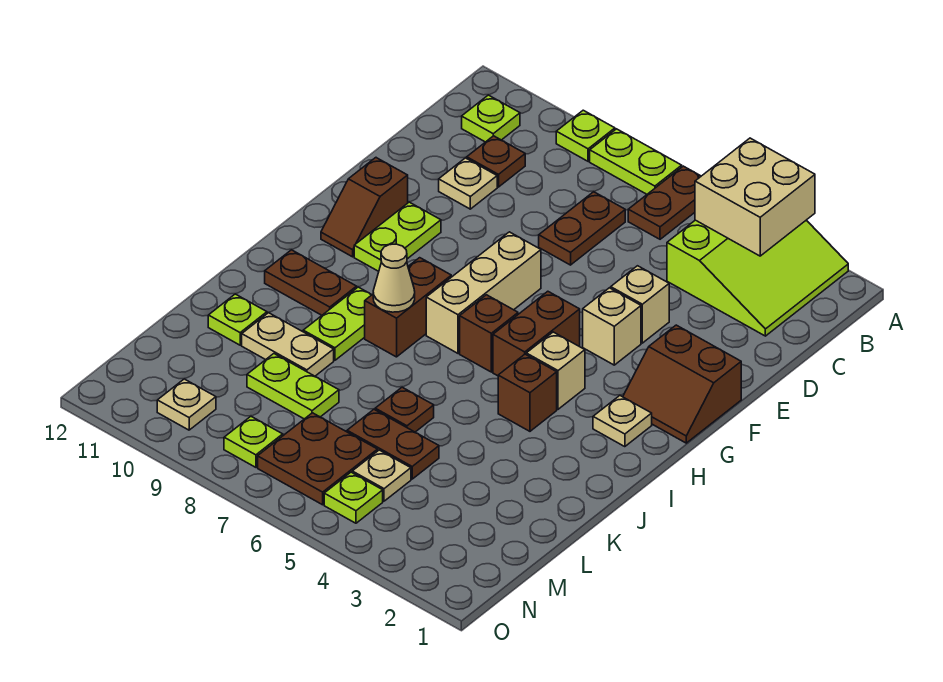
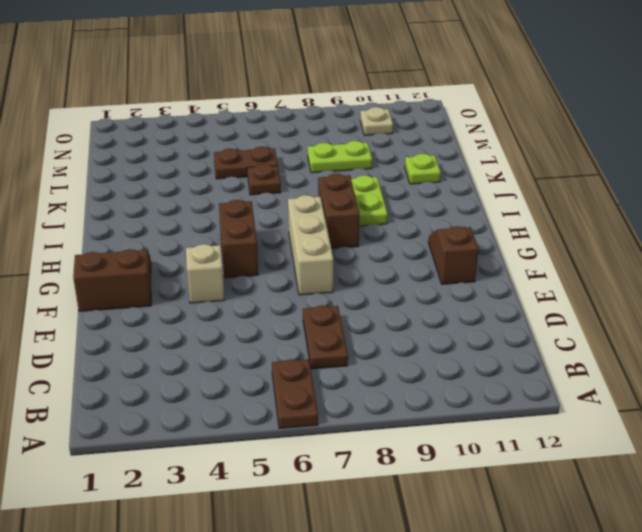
none -> lime 3x3 slope [667,220,848,336]
none -> lime 1x2 plate [590,129,682,194]
none -> lime 1x1 plate [556,110,615,161]
none -> lime 1x1 plate [462,95,520,142]

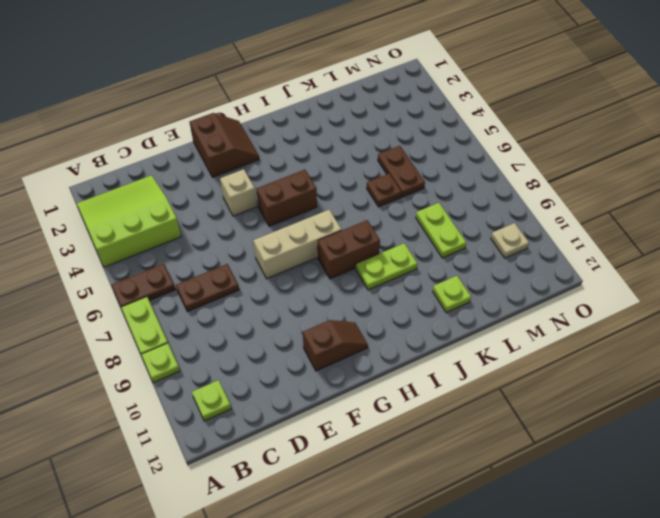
none -> brown 1x1 plate [467,136,525,187]
none -> tan 1x1 plate [439,158,497,209]
none -> tan 1x1 brick [611,266,669,343]
none -> lime 1x2 plate [354,202,441,271]

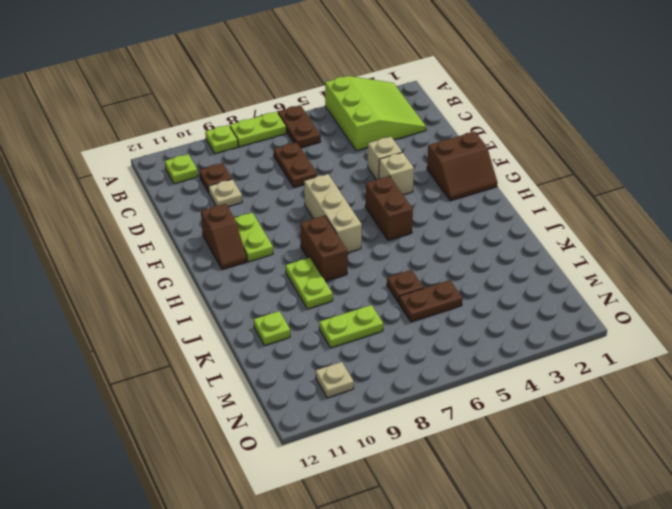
none -> tan 1x1 plate [593,396,652,447]
none -> tan 1x1 brick [526,332,585,409]
none -> brown 1x1 brick [460,295,518,372]
none -> brown 1x1 brick [498,354,557,431]

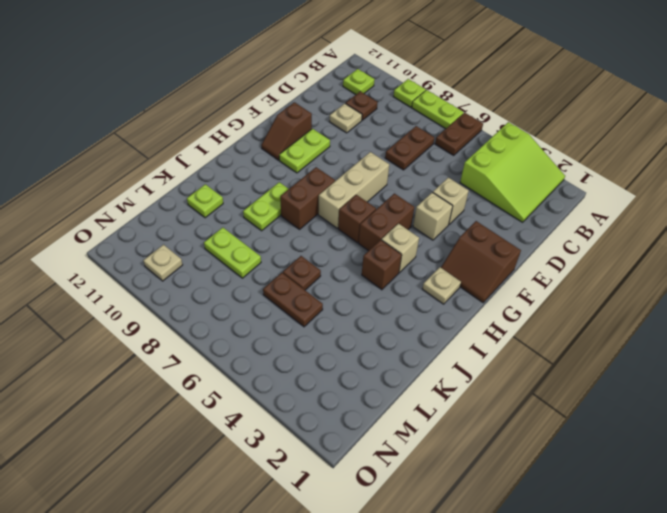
none -> brown 1x2 plate [265,250,357,315]
none -> tan 1x2 plate [242,313,334,376]
none -> tan 1x1 plate [352,450,411,501]
none -> brown 2x2 plate [258,413,378,505]

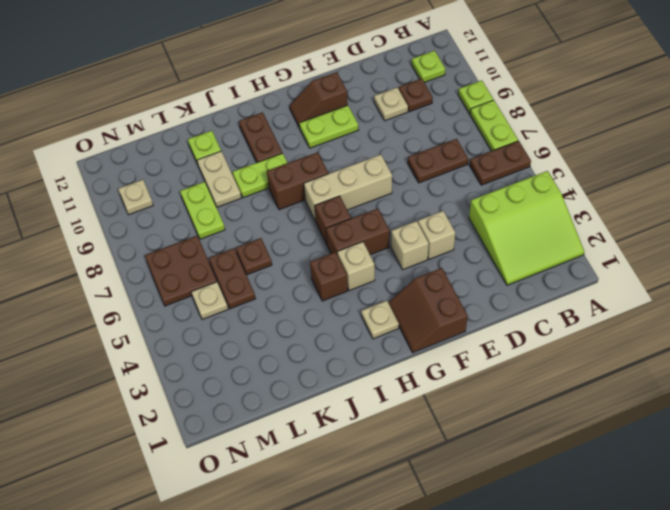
none -> lime 1x1 plate [324,472,383,523]
none -> lime 1x1 plate [224,417,283,467]
none -> tan 2x2 brick [695,138,815,256]
none -> tan 1x1 cone [373,244,415,312]

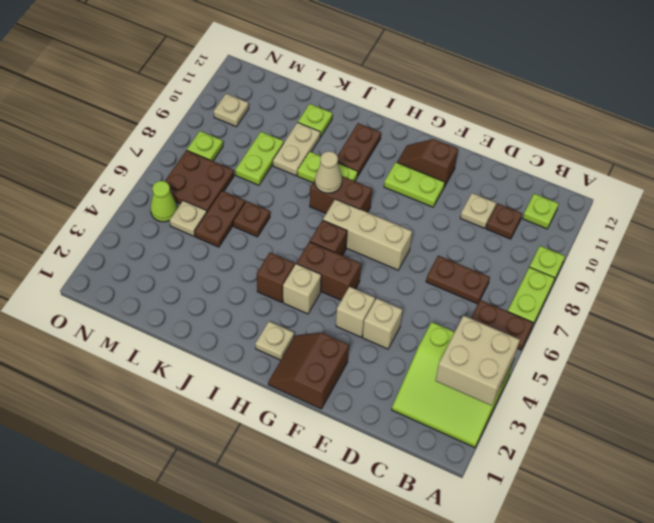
lime 1x1 cone [150,181,177,222] -> lime 1x1 plate [324,472,383,523]

